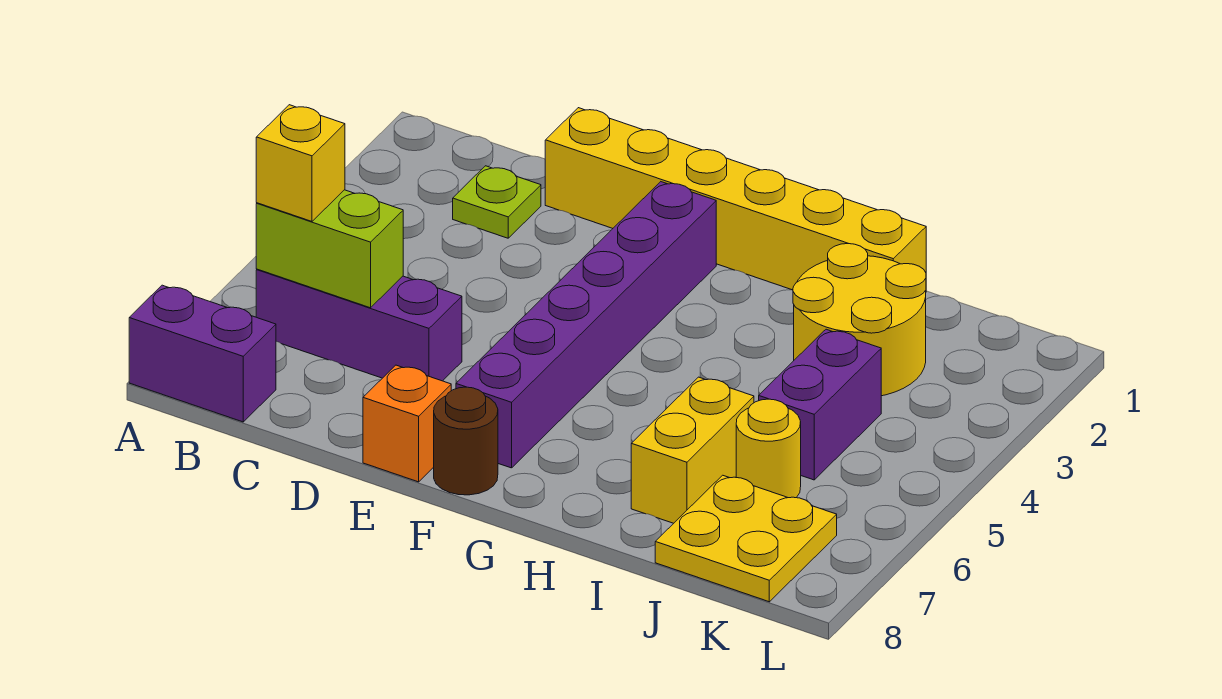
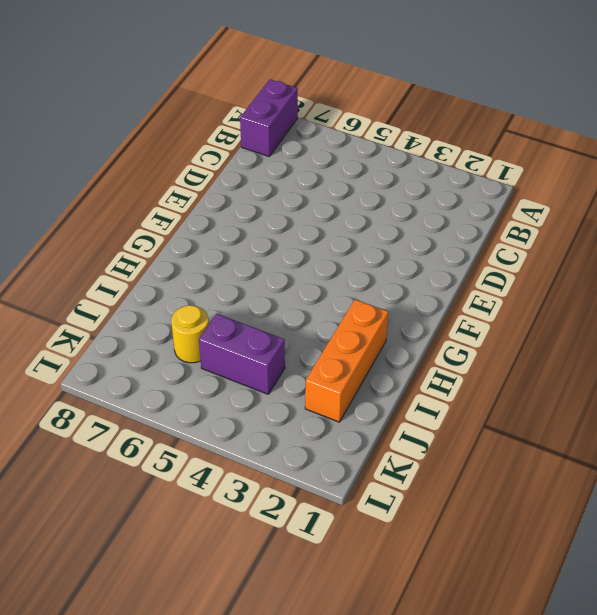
orange 1x3 brick [305,300,388,422] -> yellow 2x2 round brick [793,244,926,396]
none -> purple 1x3 brick [256,269,462,381]
none -> lime 1x1 plate [453,166,541,238]
none -> yellow 1x6 brick [545,108,926,290]

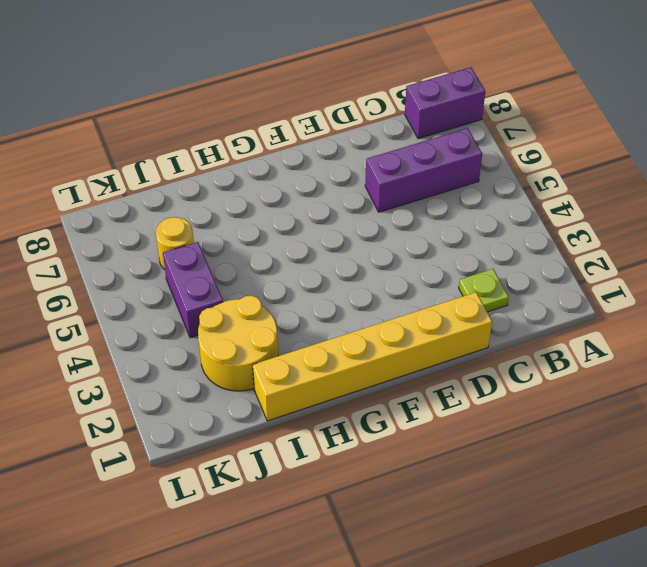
none -> orange 1x1 brick [363,365,451,482]
none -> purple 1x6 brick [456,182,716,468]
none -> brown 1x1 round brick [434,387,498,495]

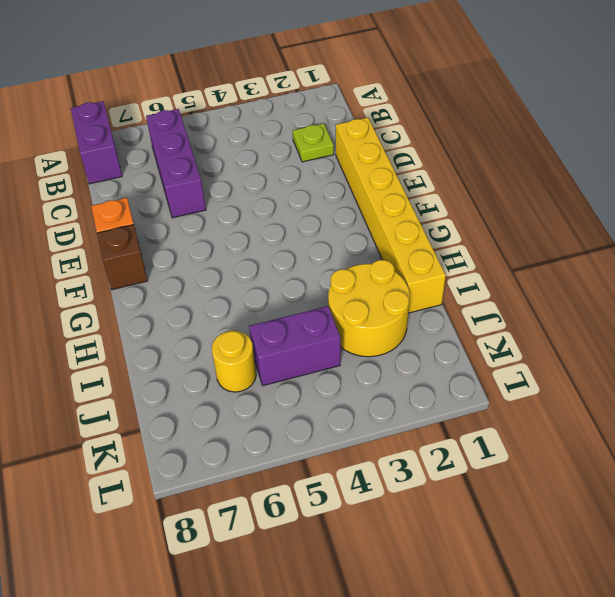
brown 1x1 brick [97,225,148,290] -> brown 1x1 round brick [434,387,498,495]
none -> purple 1x6 brick [456,182,716,468]
none -> yellow 1x2 brick [631,377,754,523]
none -> yellow 2x2 plate [655,475,837,602]

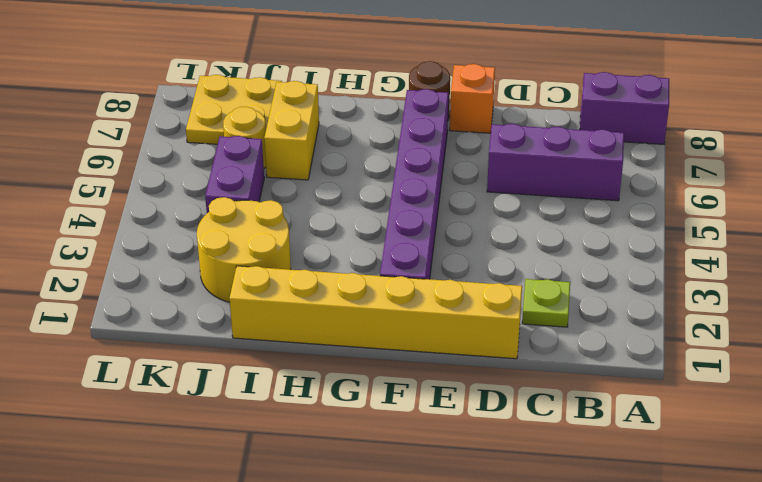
none -> lime 1x2 brick [256,190,403,308]
none -> yellow 1x1 brick [256,105,345,221]

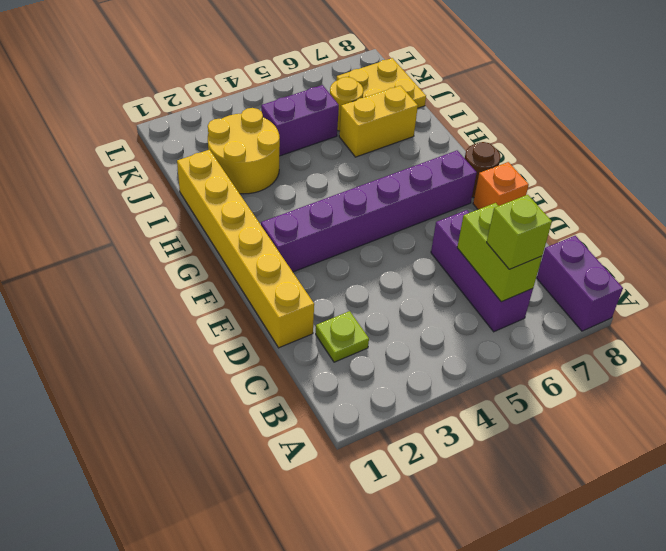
lime 1x1 brick [487,195,552,269] -> yellow 1x1 brick [256,105,345,221]

